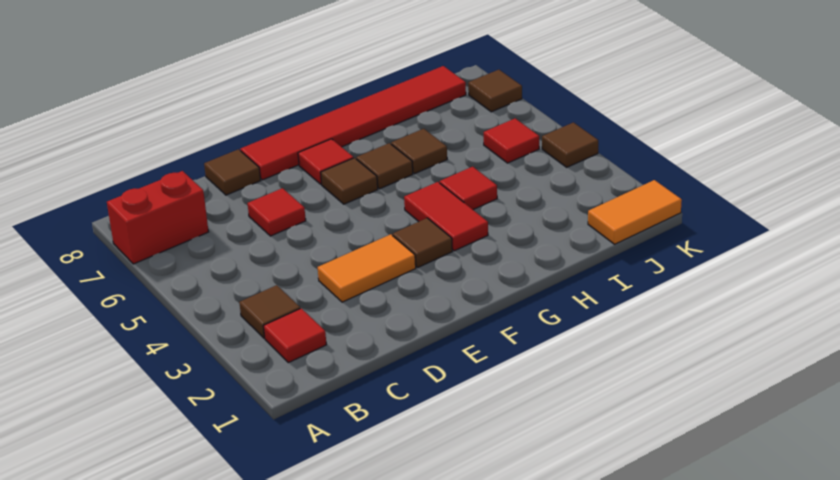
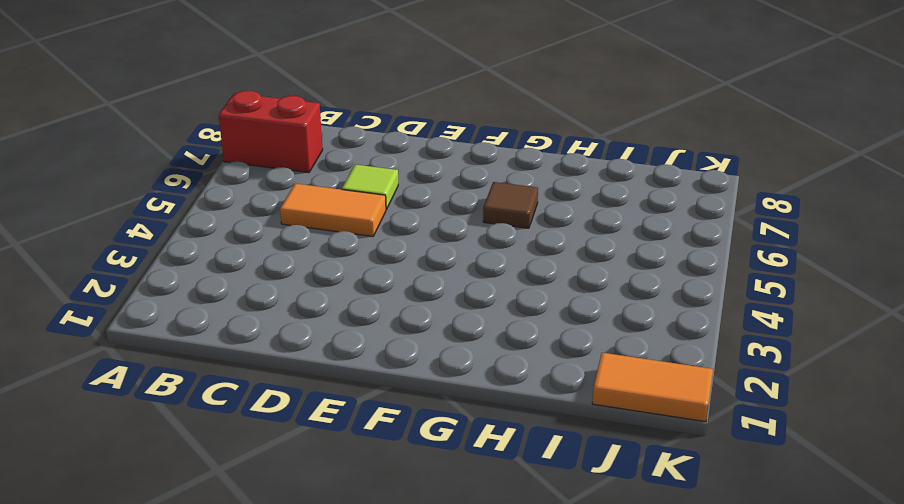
orange 1x2 tile [280,184,386,236] -> orange 1x2 tile moved to [318,234,416,302]
lime 1x1 tile [342,165,398,210] -> red 1x1 tile [248,188,306,236]
none -> red 1x1 tile [264,308,326,363]
none -> brown 1x1 tile [239,285,300,338]
none -> brown 1x1 tile [204,149,261,195]

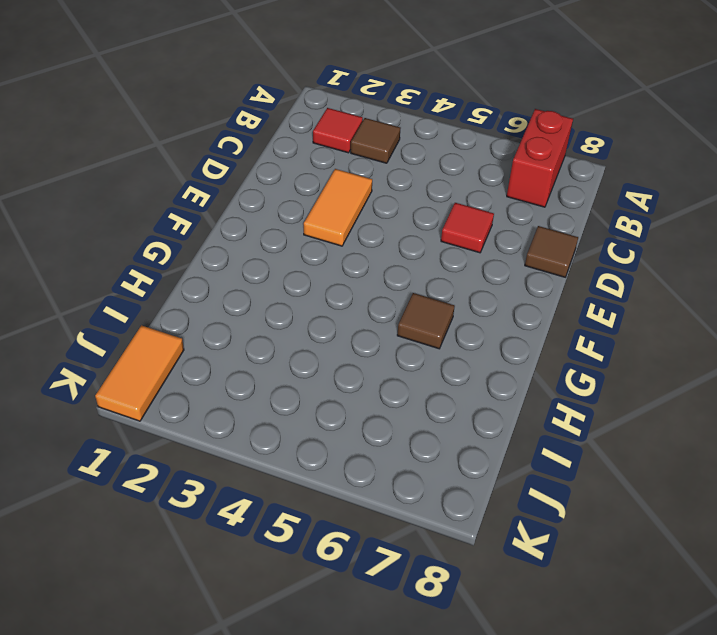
none -> red 1x6 tile [240,66,466,180]
none -> brown 1x1 tile [393,218,452,268]
none -> brown 1x1 tile [321,158,378,204]

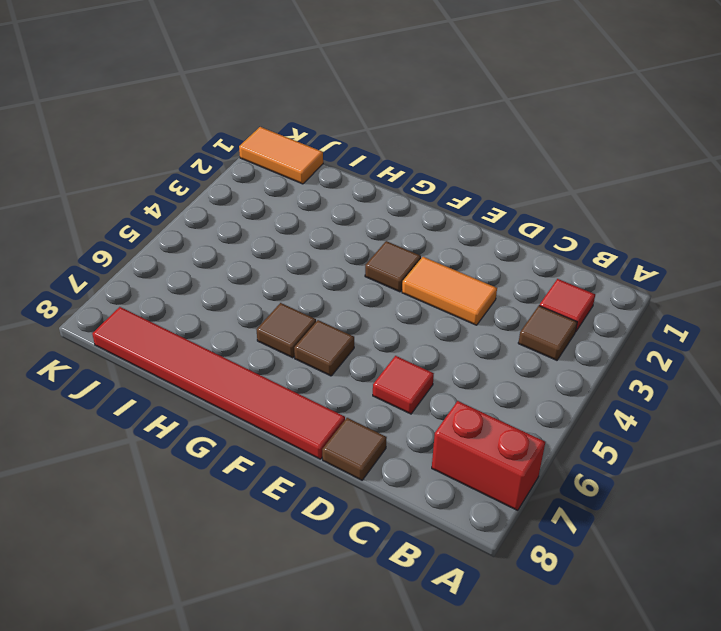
none -> red 1x1 tile [298,139,353,184]
none -> red 1x2 tile [404,182,488,251]
none -> red 1x1 tile [440,167,497,210]

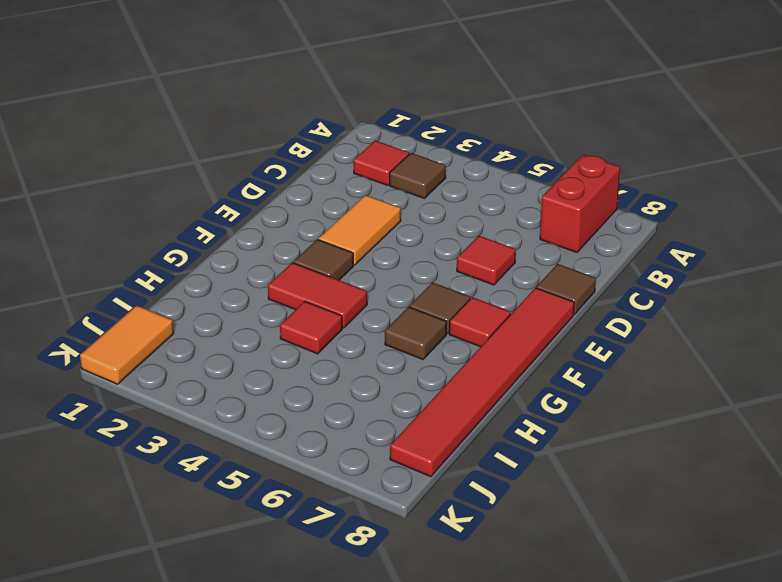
none -> brown 1x1 tile [391,129,447,174]
none -> red 1x1 tile [484,118,539,163]
none -> brown 1x1 tile [542,122,598,167]

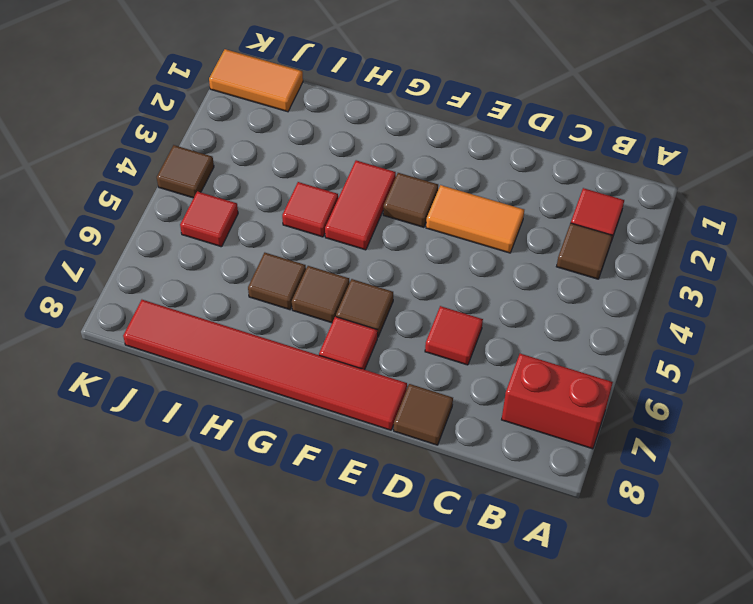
none -> brown 1x1 tile [468,70,522,112]

